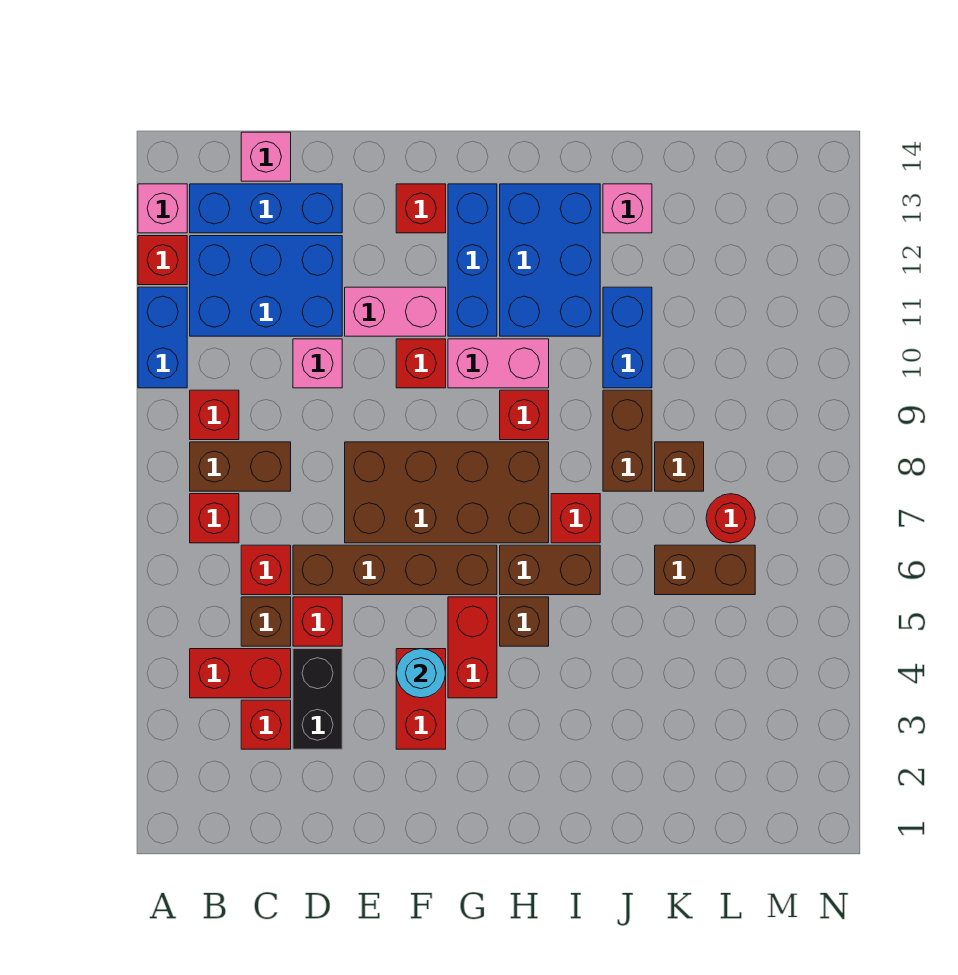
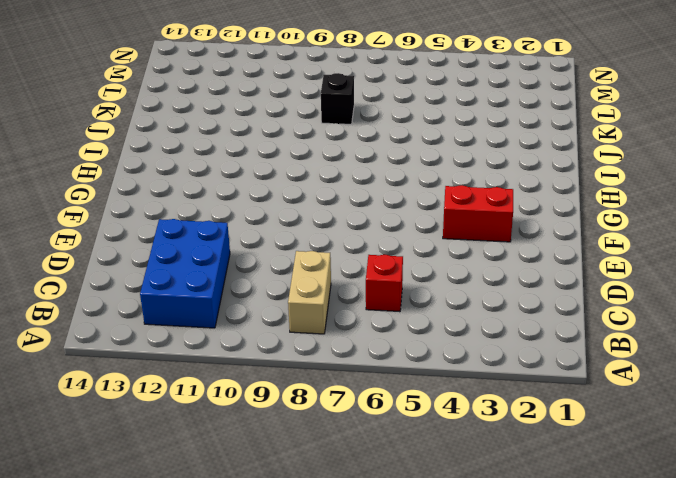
tan 1x2 brick [288,251,331,334] -> brown 1x2 brick [190,442,291,491]
black 1x1 brick [321,73,354,124] -> brown 1x1 brick [655,442,704,491]
none -> blue 1x2 brick [138,287,187,388]
none -> red 1x1 brick [138,236,187,285]
none -> pink 1x1 brick [138,184,187,233]
none -> red 1x2 brick [190,649,291,698]

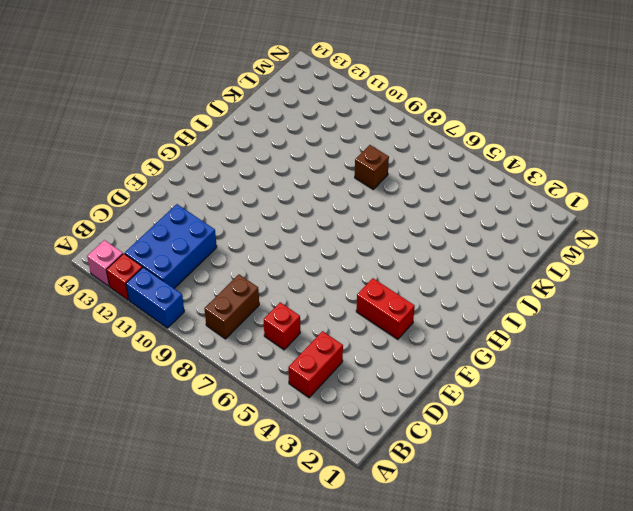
none -> red 1x1 brick [190,494,239,543]
none -> red 1x1 brick [190,390,239,440]
none -> blue 1x3 brick [190,184,342,233]
none -> red 1x1 brick [241,700,291,749]

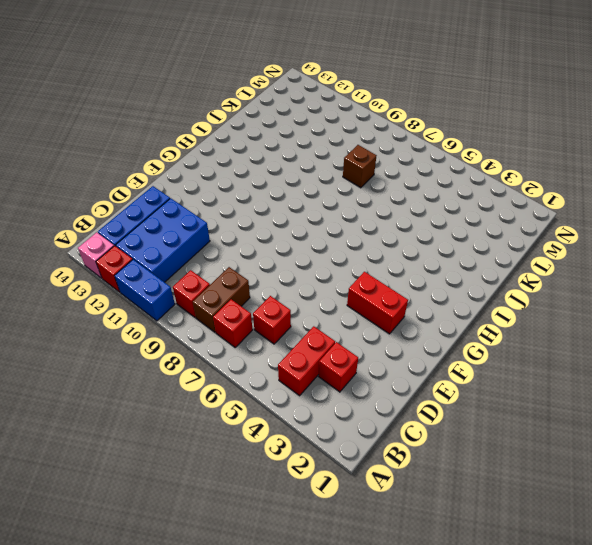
none -> brown 1x1 brick [241,597,291,646]
none -> pink 1x1 brick [241,132,291,181]
none -> black 1x2 brick [293,649,342,749]
none -> red 1x1 brick [293,597,342,646]

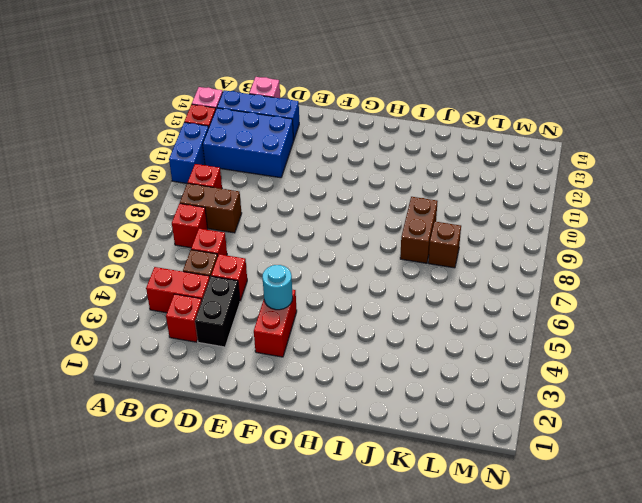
none -> brown 1x4 brick [293,545,497,595]
none -> pink 1x1 brick [293,339,342,388]
none -> brown 2x4 brick [345,442,549,543]
none -> pink 1x2 brick [345,287,446,336]

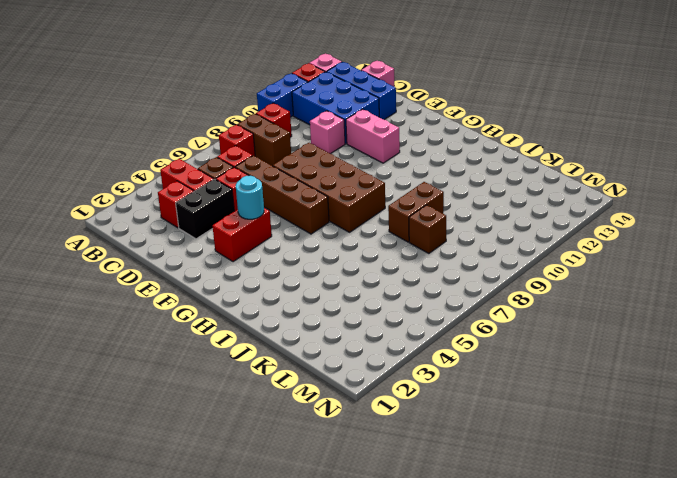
none -> red 1x1 brick [396,339,446,388]
none -> red 1x1 brick [396,184,446,233]
none -> red 1x2 brick [448,597,497,698]
none -> pink 1x2 brick [448,339,549,388]

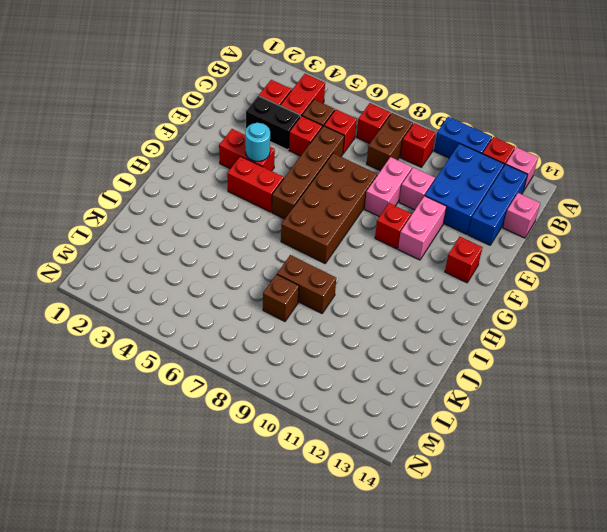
pink 1x2 brick [365,157,412,217] -> pink 1x2 brick moved to [448,339,549,388]
none -> blue 1x3 brick [448,184,497,336]
none -> brown 1x1 brick [500,597,549,646]
none -> brown 1x2 brick [500,545,600,595]
none -> red 1x1 brick [500,390,549,440]

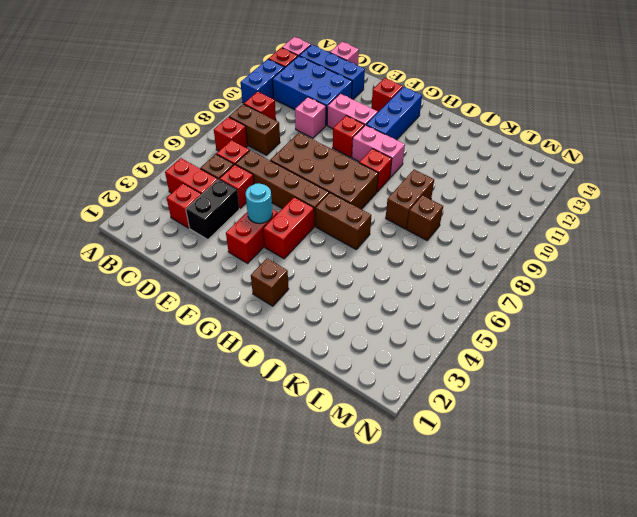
brown 1x1 brick [251,259,289,306] -> brown 1x1 brick moved to [500,597,549,646]
none -> blue 2x3 brick [500,184,600,336]
none -> red 1x1 brick [551,494,600,543]
none -> blue 1x2 brick [603,287,652,388]
none -> pink 1x1 brick [603,184,652,233]

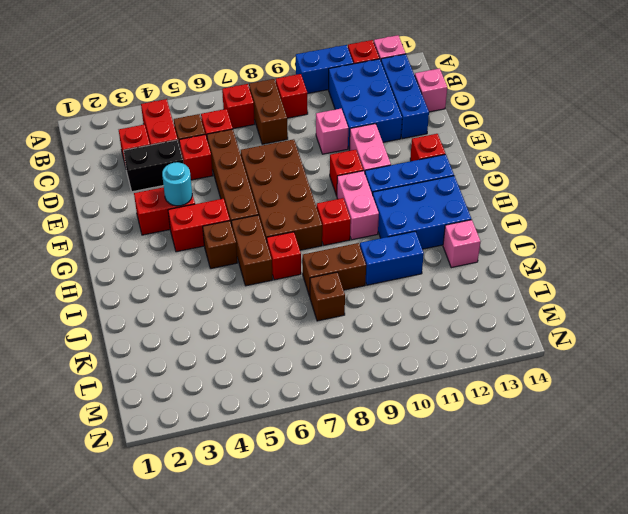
none -> brown 1x2 brick [655,545,755,595]
none -> red 1x1 round brick [706,494,755,543]

